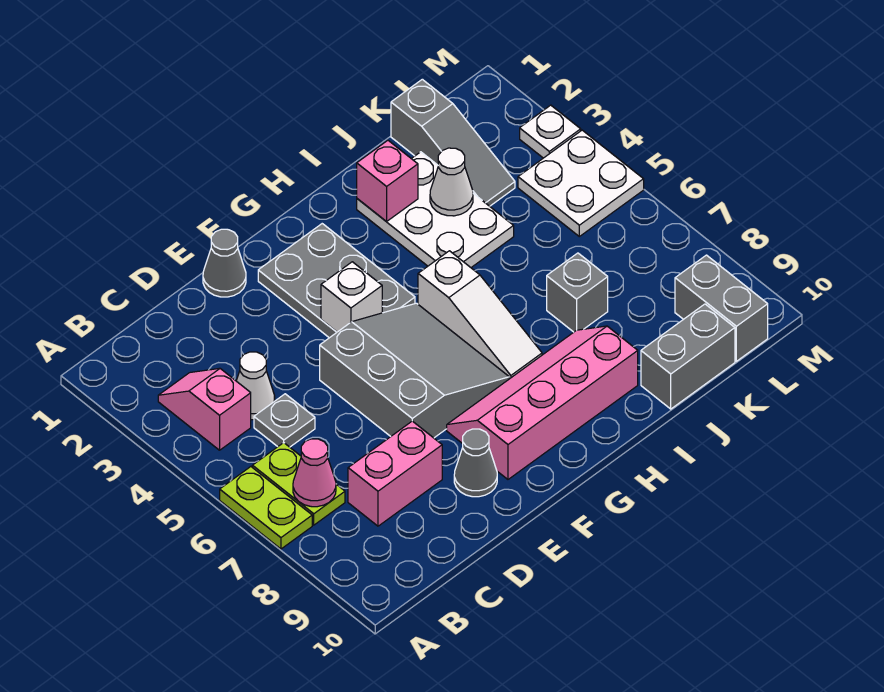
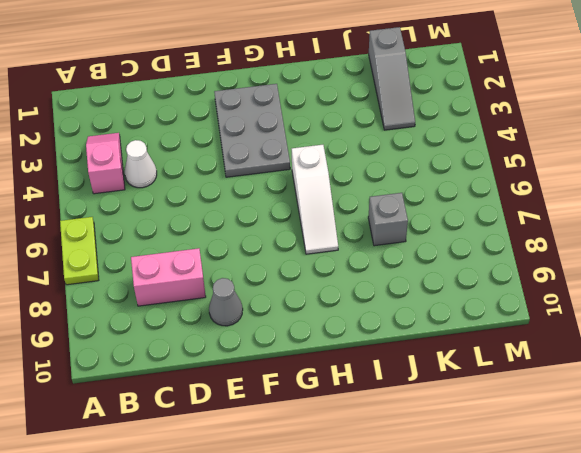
none -> lime 1x2 plate [252,443,345,525]
none -> grey 1x1 plate [254,394,315,447]
none -> grey 1x1 cone [203,229,246,297]

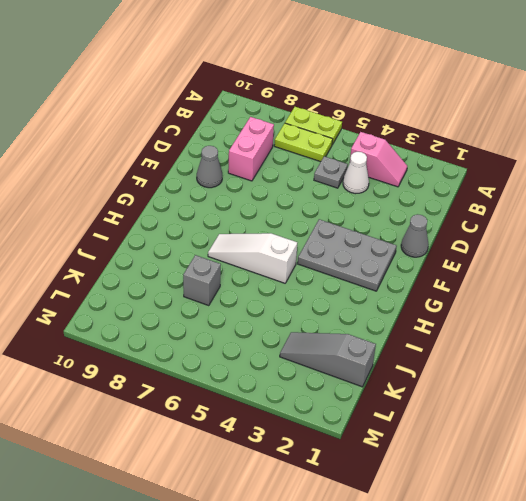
none -> grey 3x3 slope [320,303,509,438]
none -> pink 2x4 slope [447,326,638,479]
none -> white 2x3 plate [357,152,514,267]

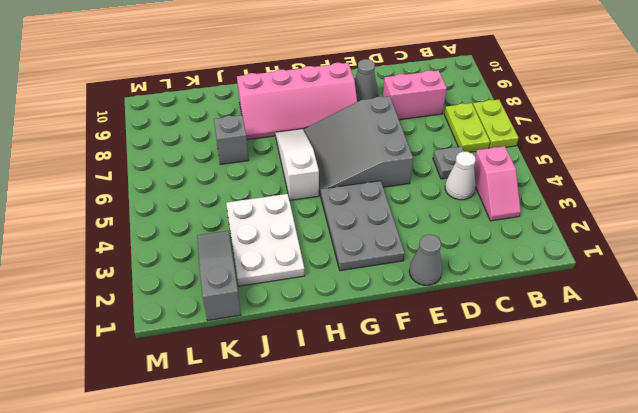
none -> grey 1x2 brick [641,304,735,409]
none -> white 2x2 plate [518,130,644,236]
none -> grey 1x2 brick [675,255,768,361]

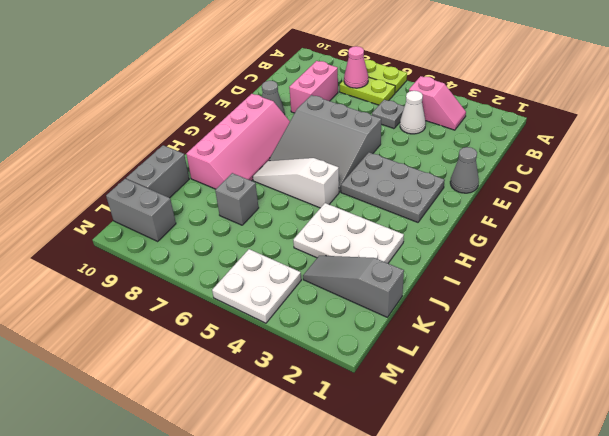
none -> white 1x1 plate [520,105,581,158]
none -> white 1x1 brick [321,262,382,332]
none -> pink 1x1 brick [357,140,418,222]

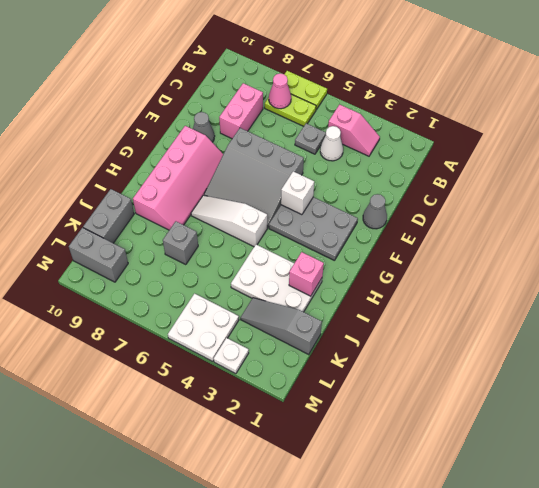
none -> white 1x1 cone [430,148,473,216]

